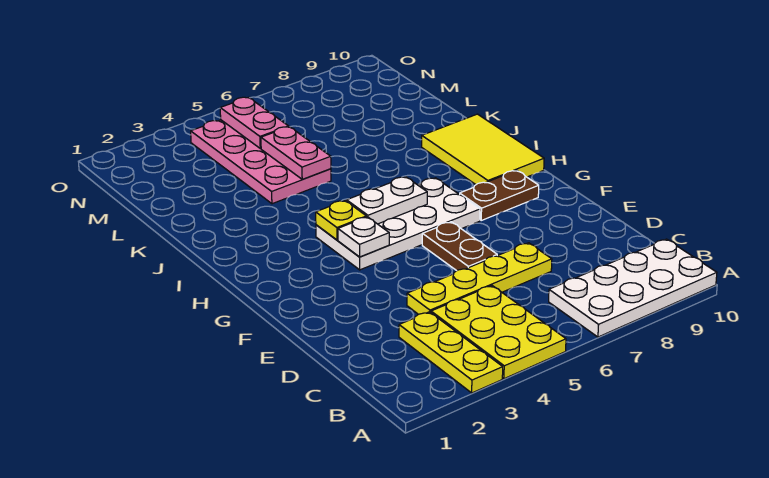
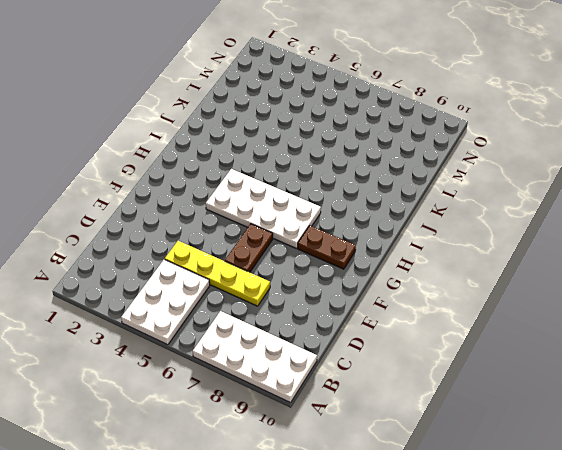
white 2x3 plate [121,259,210,345] -> yellow 2x3 plate [431,286,566,379]
none -> yellow 1x3 plate [399,312,503,393]
none -> yellow 2x3 tile [422,114,544,184]
none -> pink 2x4 plate [191,120,331,204]

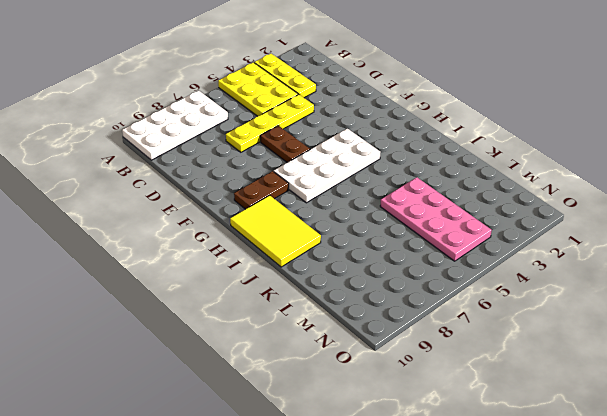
none -> white 1x1 plate [338,217,389,257]
none -> yellow 1x1 plate [316,201,366,240]
none -> white 1x2 plate [347,177,427,224]

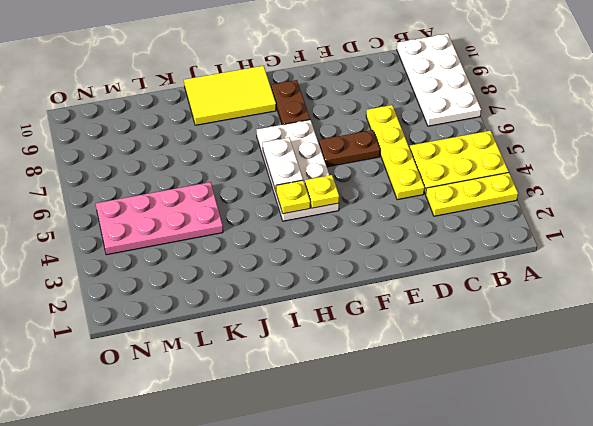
yellow 1x1 plate [305,175,339,208] -> white 1x1 plate [338,217,389,257]
none -> pink 1x2 plate [261,127,331,179]
none -> pink 1x2 plate [220,97,289,148]

